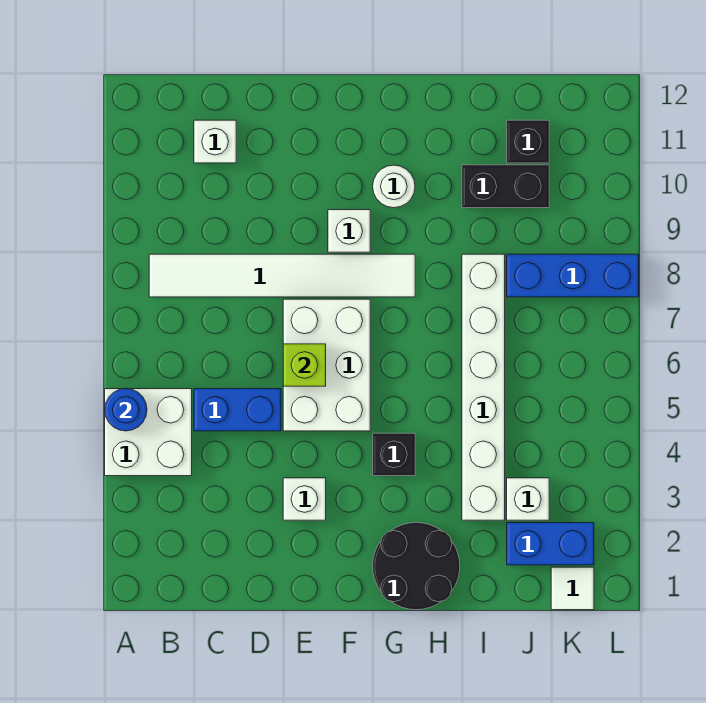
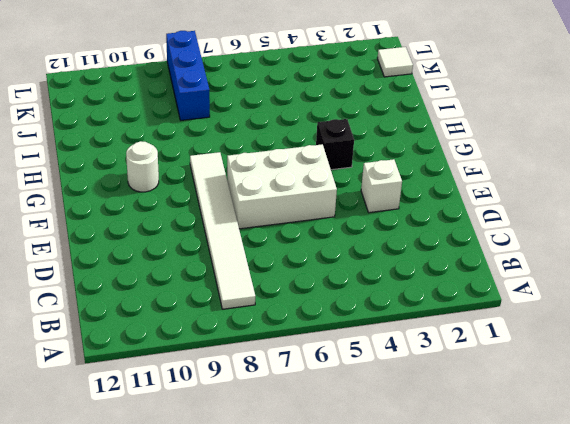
none -> white 2x2 brick [105,389,192,476]
none -> blue 1x2 brick [194,389,281,431]
none -> white 1x1 brick [194,120,236,163]

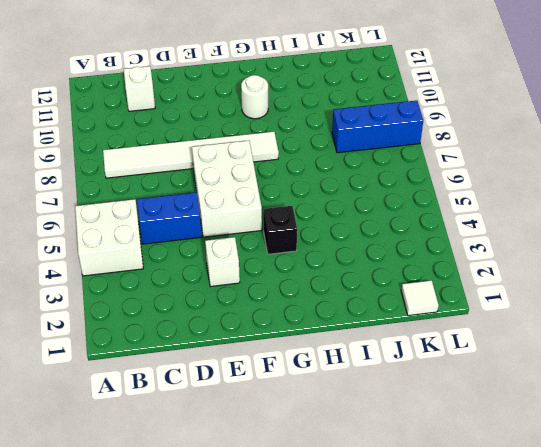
none -> white 1x1 brick [328,210,370,252]
none -> black 2x2 round brick [373,523,460,610]
none -> white 1x6 brick [462,254,505,520]

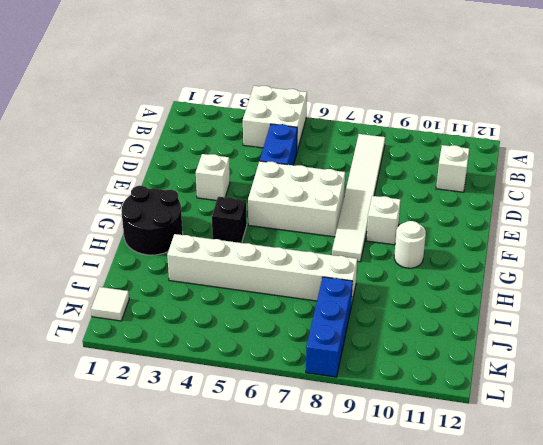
none -> black 1x2 brick [462,165,549,208]
none -> blue 1x2 brick [507,523,594,565]
none -> white 1x1 brick [507,478,549,520]

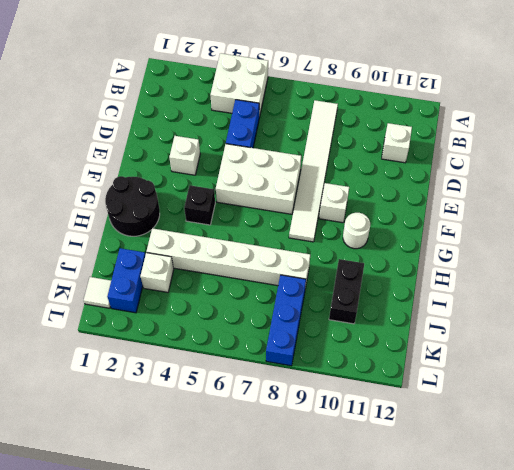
none -> black 1x1 brick [507,120,549,163]
none -> blue 1x1 round brick [105,389,147,431]
none -> lime 1x1 brick [283,344,326,386]

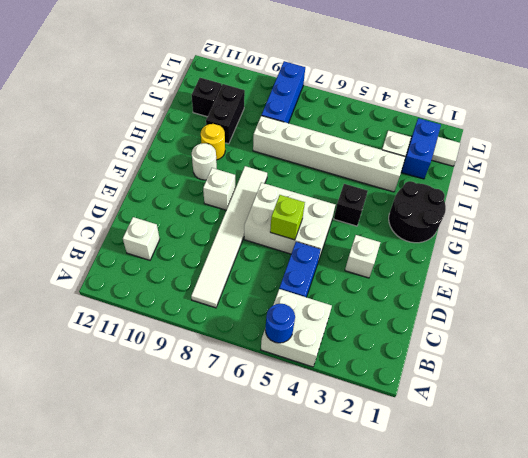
yellow 1x1 round brick [201,124,225,160] -> none

